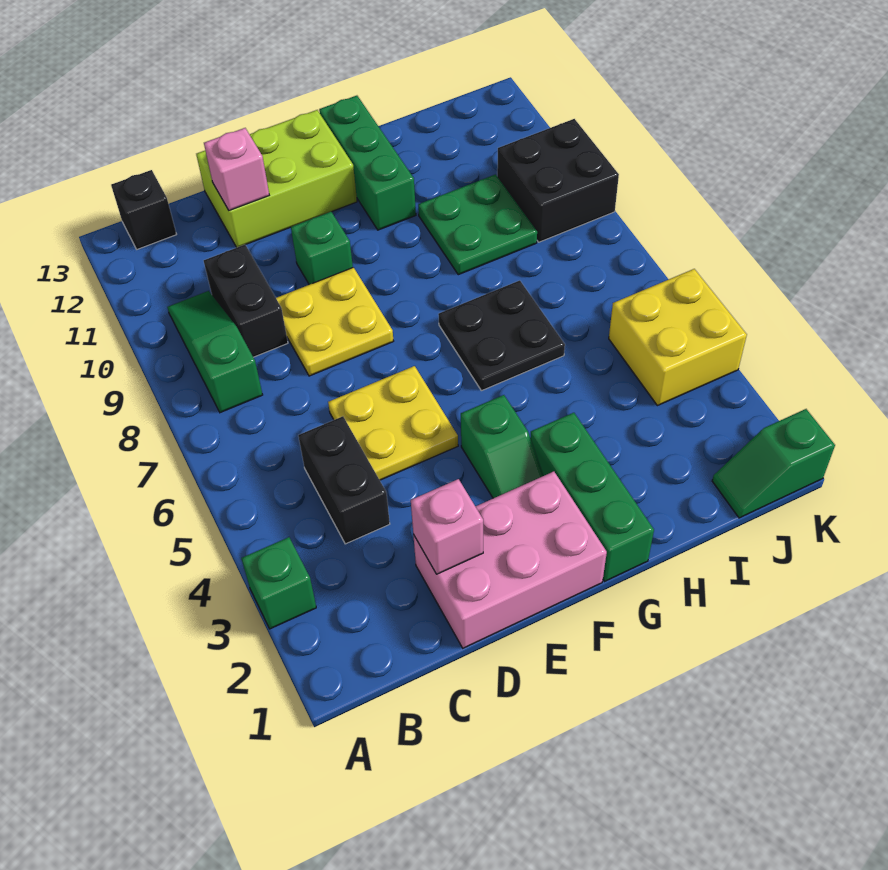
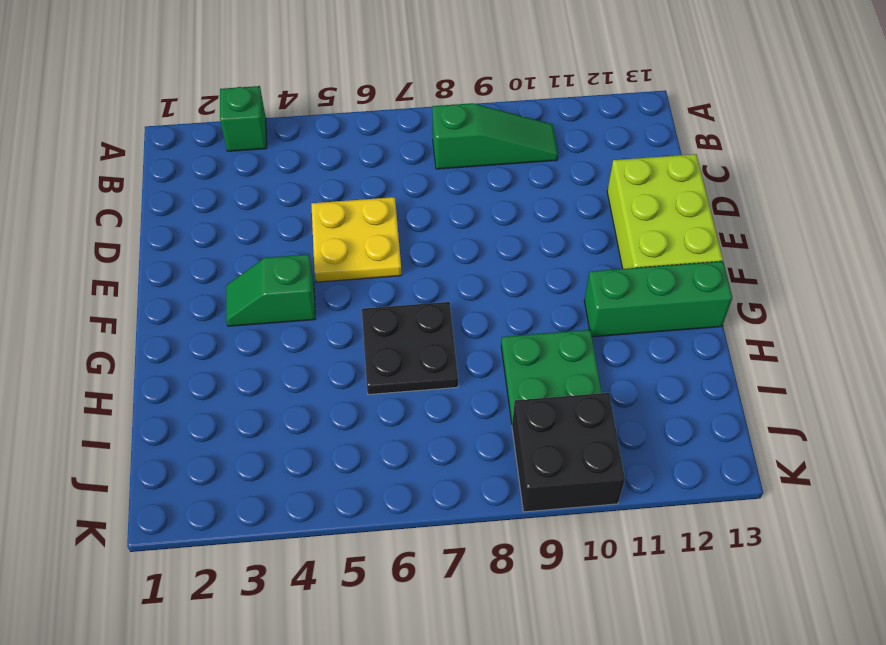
none -> black 1x1 brick [111,170,177,249]
none -> black 1x2 brick [298,416,390,544]
none -> black 1x2 brick [204,245,288,357]

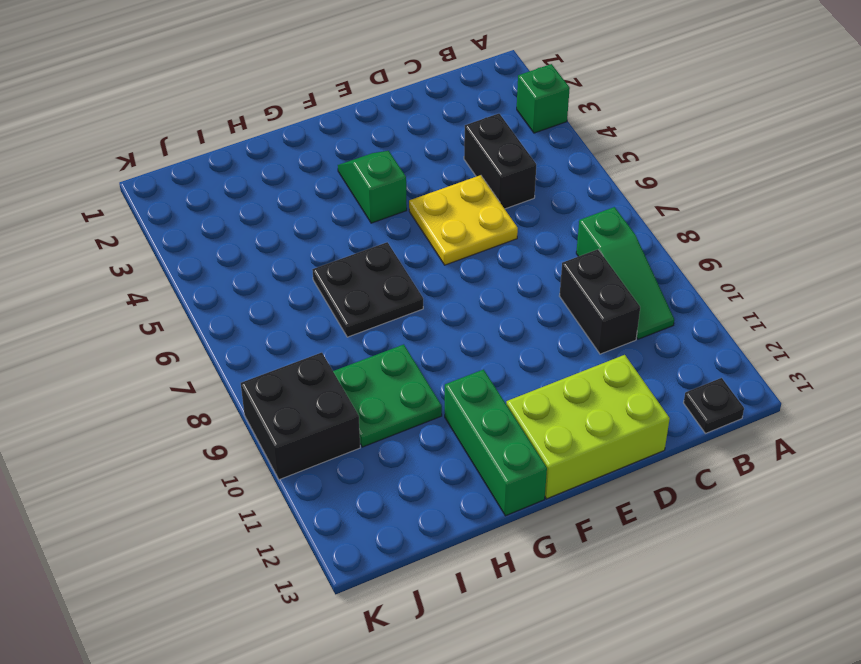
black 1x1 plate [684,378,744,433] -> black 1x1 brick [111,170,177,249]
none -> pink 2x3 brick [413,472,607,648]
none -> yellow 2x2 plate [276,267,393,376]
none -> green 1x1 brick [291,212,353,285]

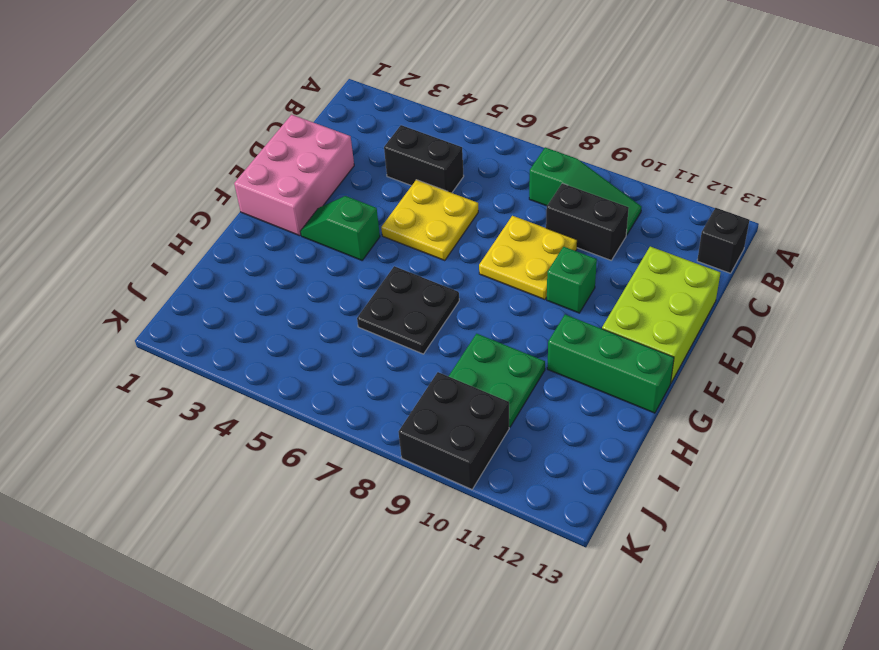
none -> green 1x1 brick [241,537,316,629]
none -> green 1x3 brick [530,413,654,581]
none -> green 1x2 slope [712,409,835,518]

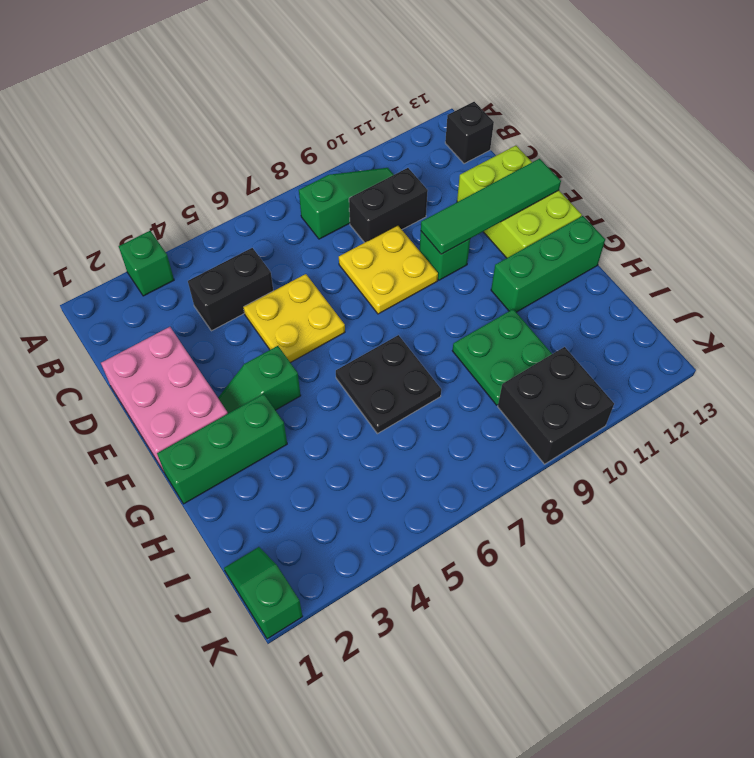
green 1x4 tile [421,159,561,254] -> none
none -> yellow 2x2 brick [609,269,747,406]
none -> pink 1x1 brick [411,479,483,574]
none -> pink 1x1 brick [204,128,269,210]

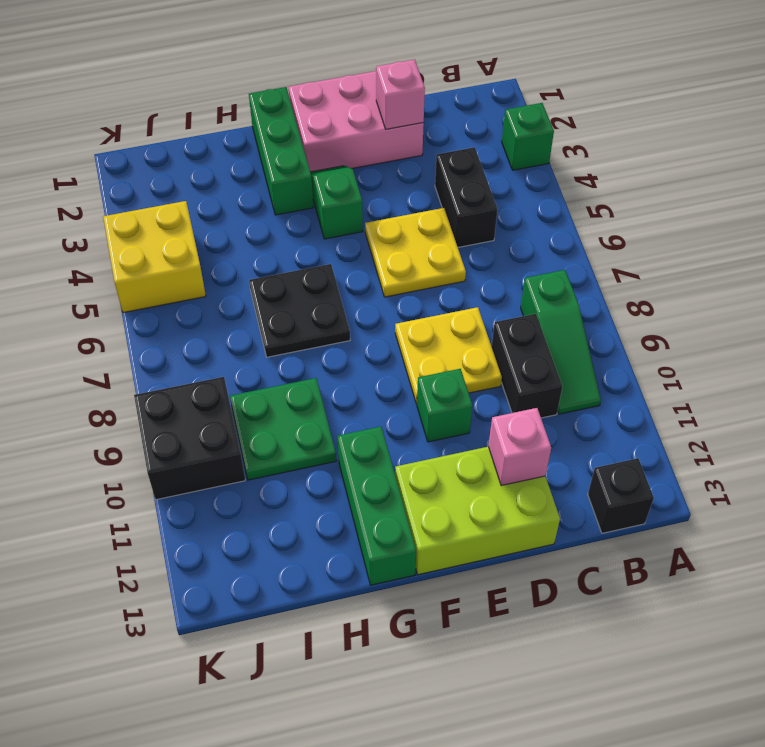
none -> green 1x2 slope [712,409,835,518]

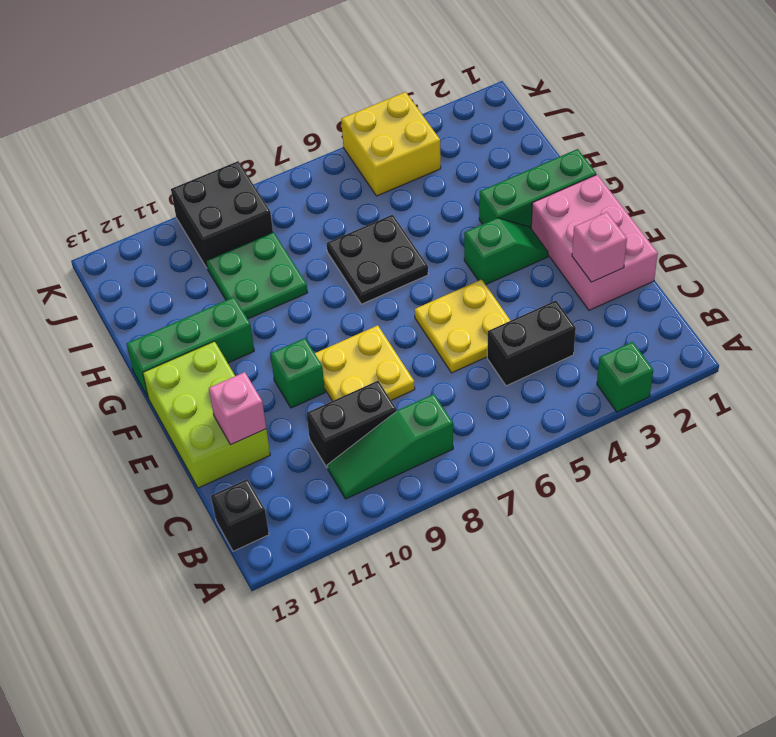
none -> green 1x2 slope [712,409,835,518]

